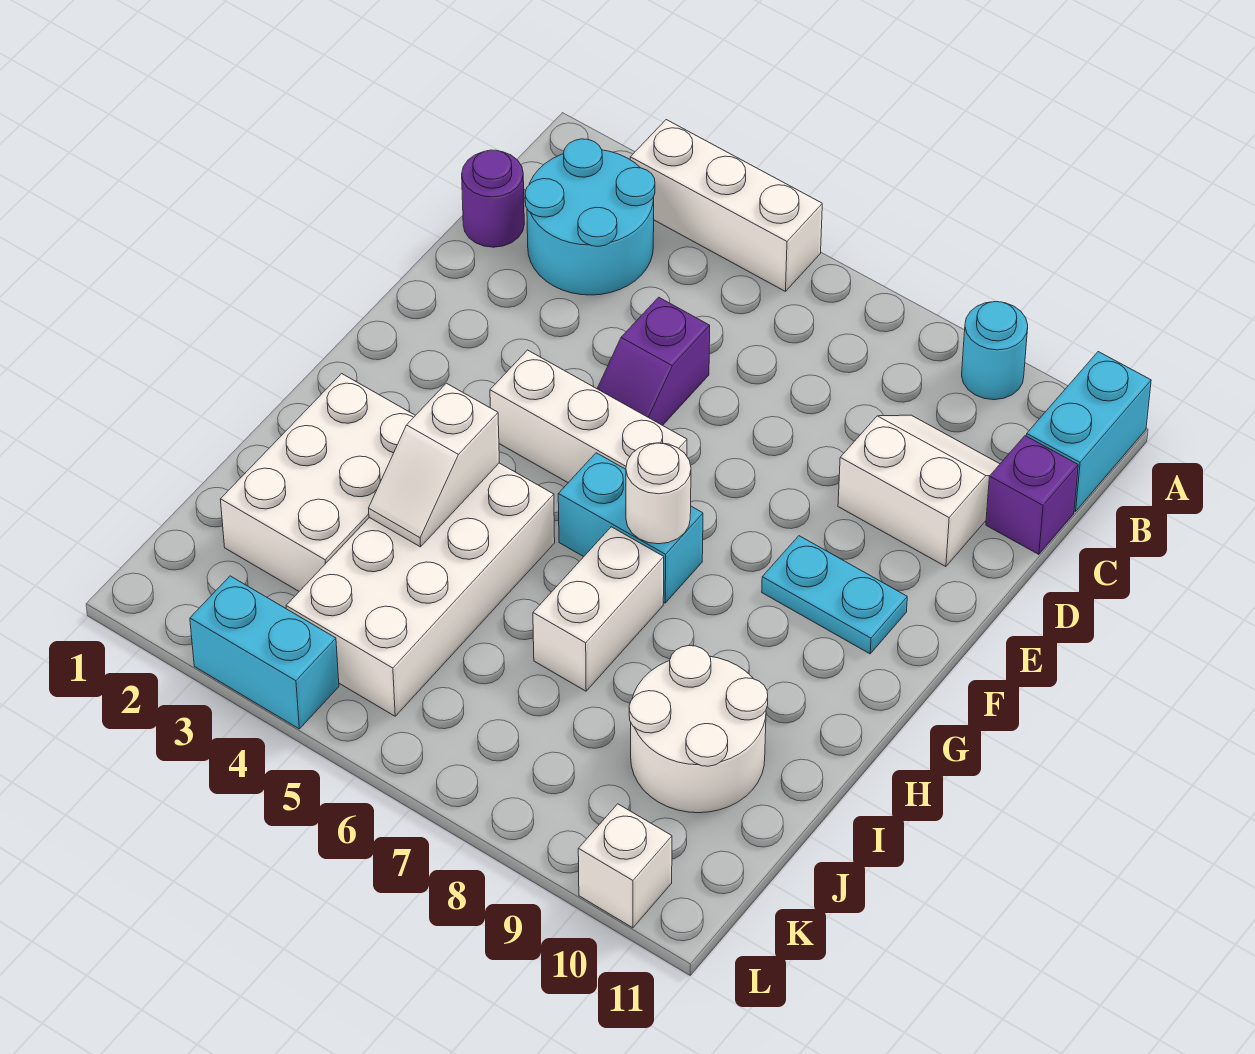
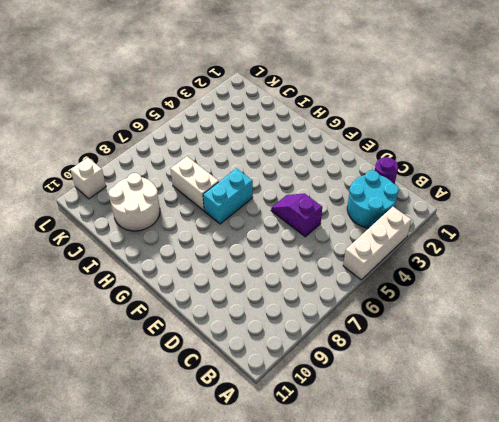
none -> cyan 1x1 round brick [962,302,1028,400]
none -> cyan 1x2 brick [1027,352,1151,512]
none -> white 2x2 slope [838,415,1000,567]

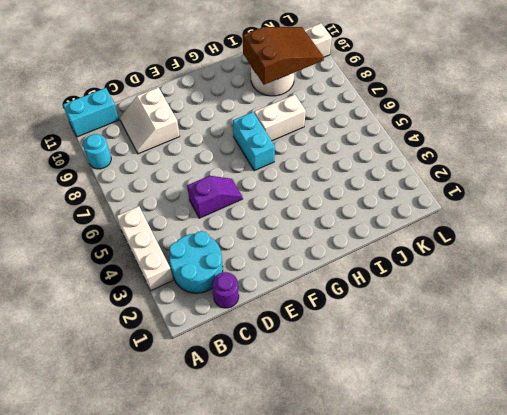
brown 2x3 slope [243,27,324,85] -> none
none -> purple 1x1 brick [986,436,1078,554]
none -> white 1x3 brick [490,350,687,483]
none -> cyan 1x2 plate [762,536,907,654]

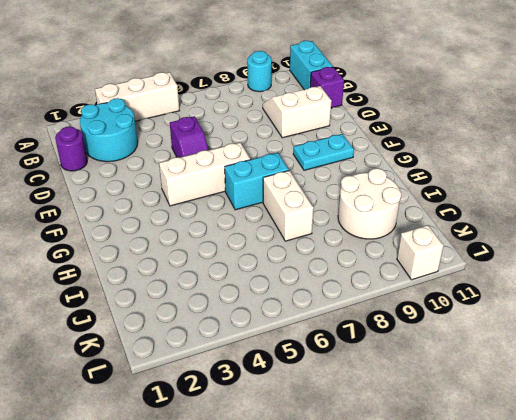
none -> white 2x3 brick [220,374,415,591]
none -> white 2x4 brick [286,463,555,716]
none -> cyan 1x2 brick [190,576,339,729]

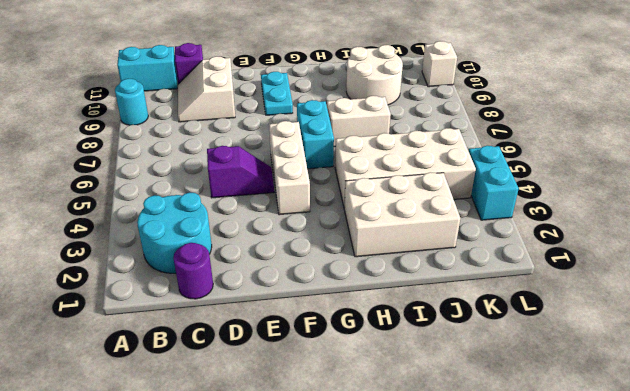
none -> white 1x3 brick [630,120,822,291]
none -> white 1x1 round brick [626,443,691,544]
none -> white 1x2 slope [369,383,499,547]

